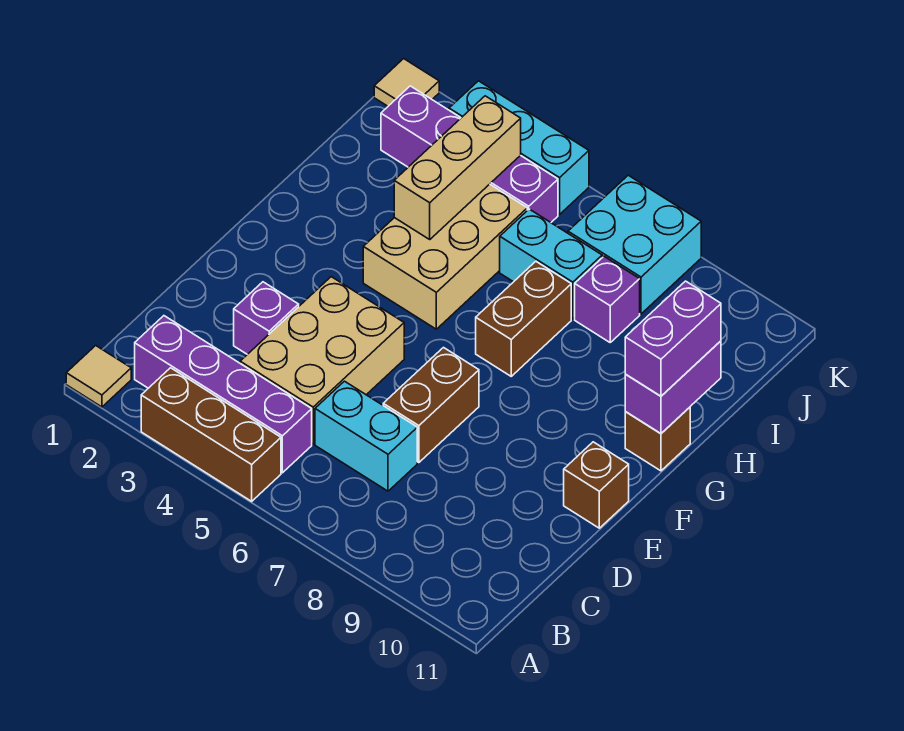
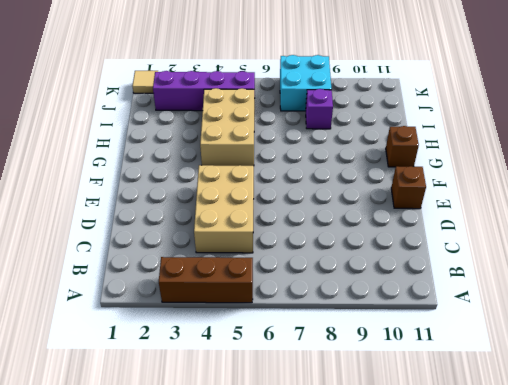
none -> tan 1x1 tile [66,346,131,407]
none -> purple 1x4 brick [135,316,312,473]
none -> cyan 1x2 brick [315,381,417,491]

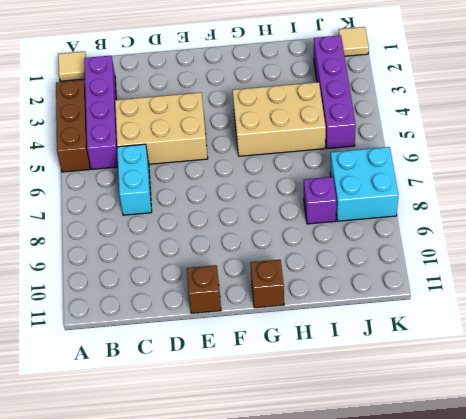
none -> purple 1x1 brick [234,282,299,354]
none -> brown 1x2 brick [383,348,479,463]
none -> brown 1x2 brick [476,262,571,376]

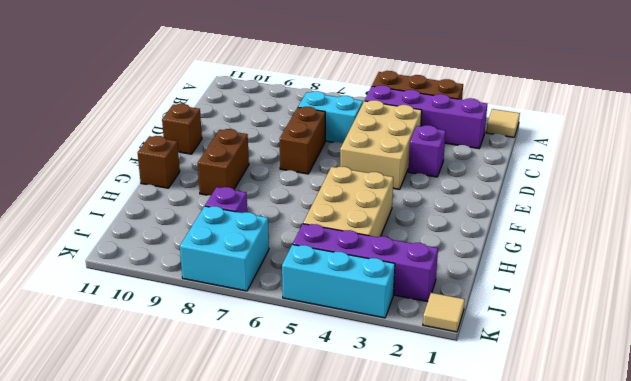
brown 1x2 brick [198,129,249,195] -> brown 1x2 brick moved to [476,262,571,376]
none -> cyan 1x2 brick [500,209,602,319]
none -> purple 1x2 brick [625,341,721,434]
none -> tan 1x3 brick [394,96,521,239]

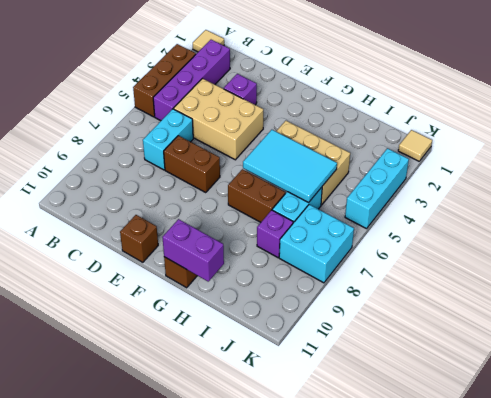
cyan 2x3 tile [243,130,337,203] -> none
none -> purple 1x4 brick [381,86,558,222]
none -> tan 1x3 brick [394,96,521,239]
none -> purple 1x2 brick [625,281,721,396]

